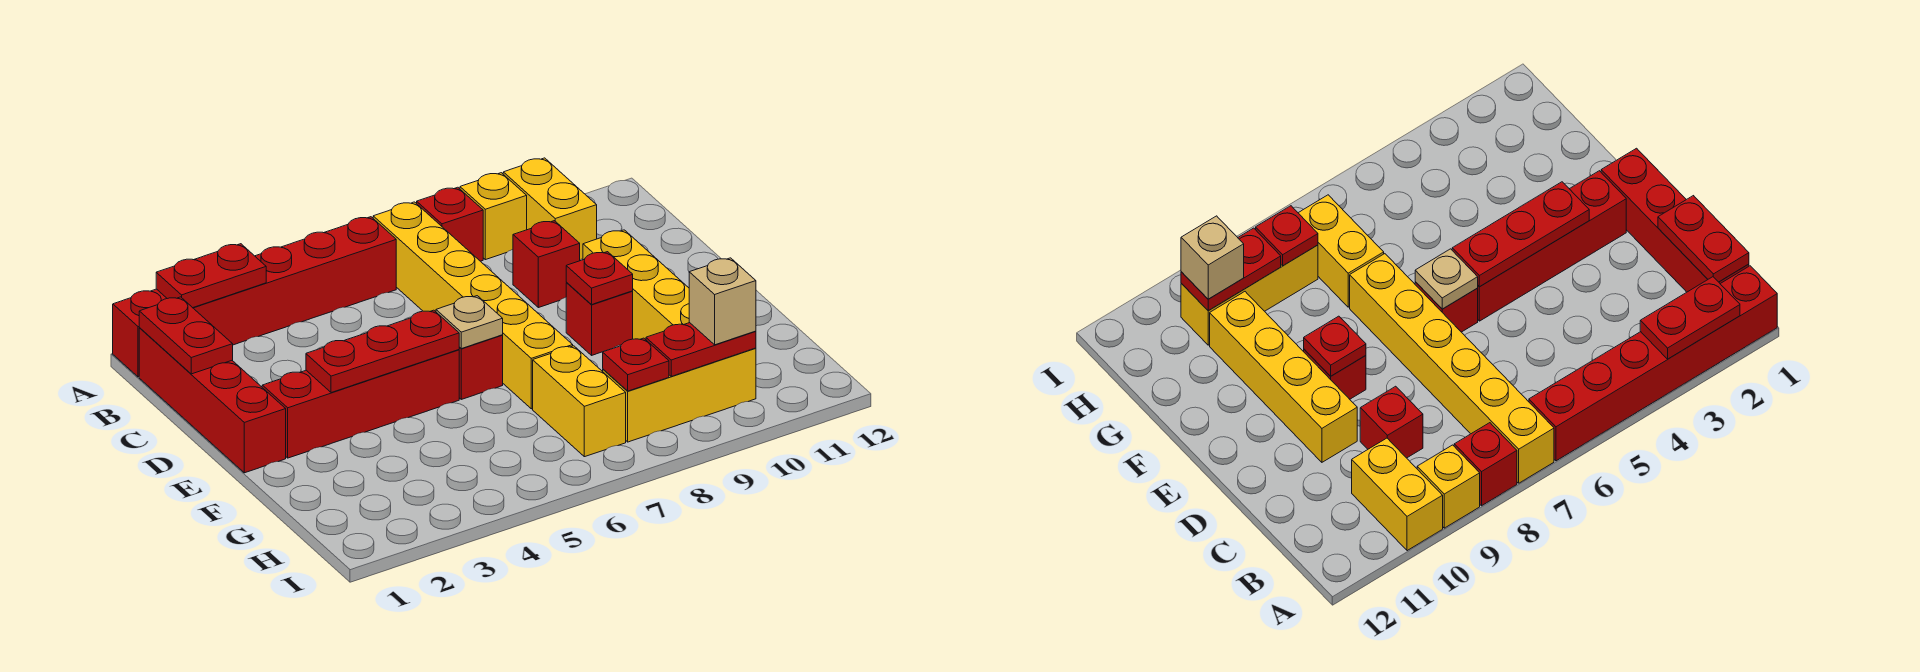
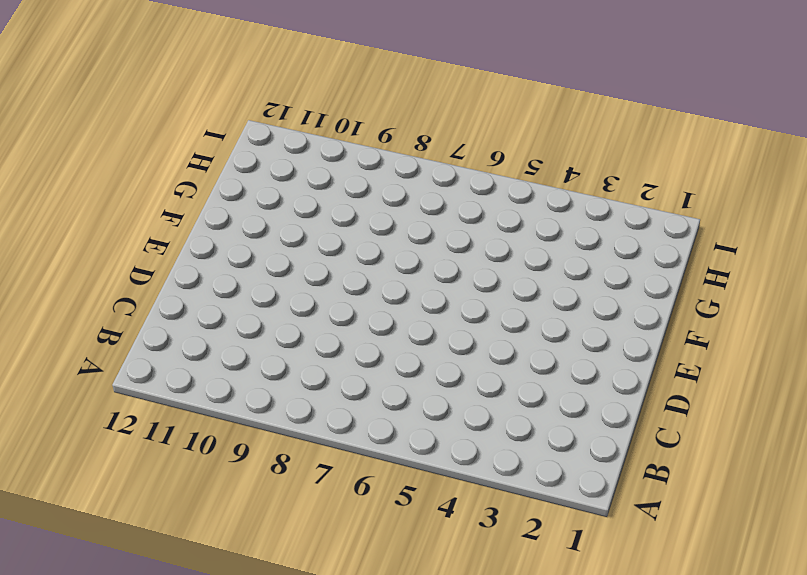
none -> red 1x6 brick [113,217,396,377]
none -> yellow 1x6 brick [373,202,573,409]
none -> red 1x1 brick [417,187,483,261]

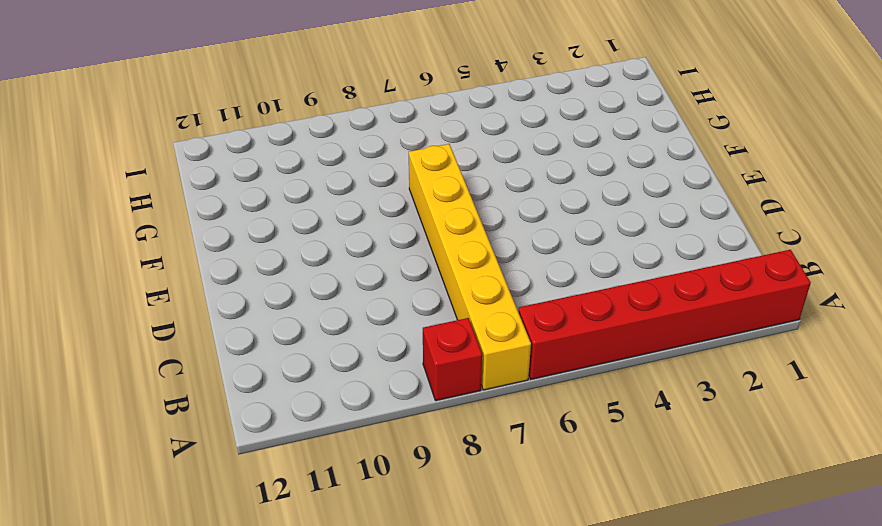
none -> yellow 1x1 brick [460,173,527,260]
none -> yellow 1x2 brick [503,158,597,260]
none -> red 1x4 brick [139,328,286,473]

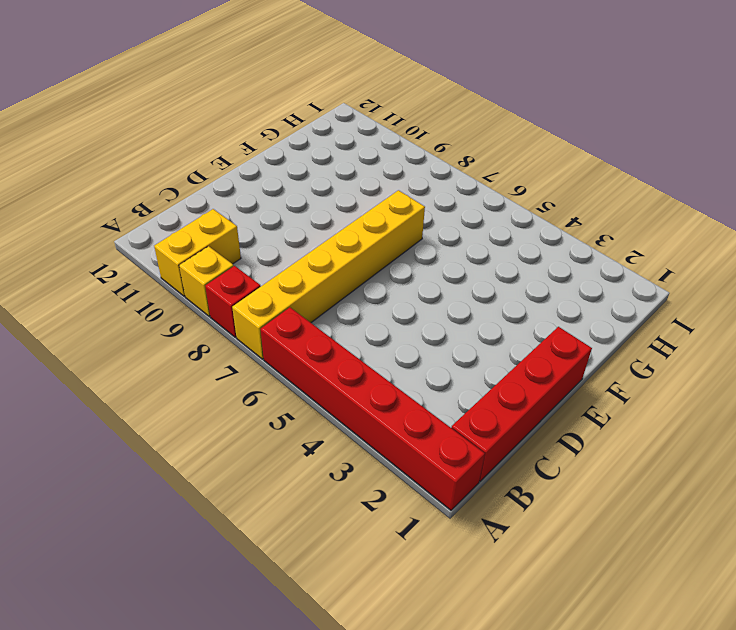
none -> red 1x1 brick [513,221,580,308]
none -> yellow 1x4 brick [583,230,690,340]
none -> red 1x4 brick [262,350,459,458]

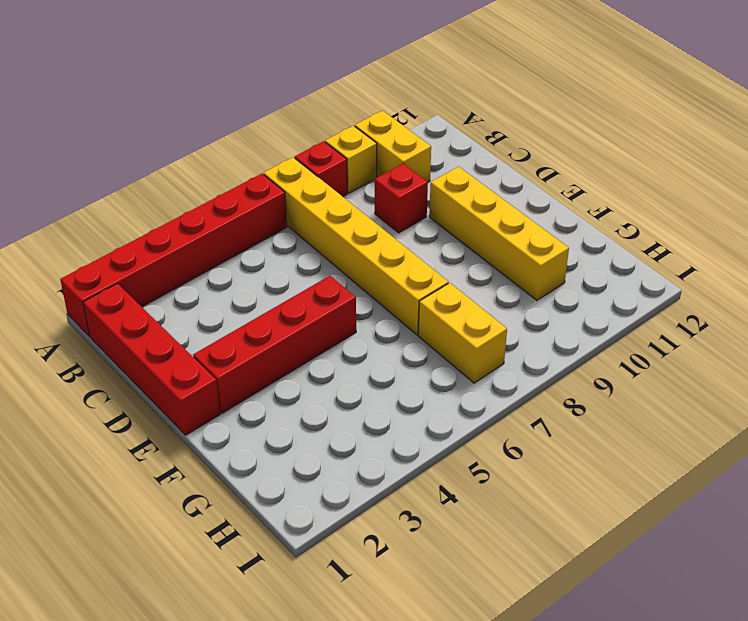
none -> red 1x1 brick [459,335,503,399]
none -> red 1x1 brick [566,283,633,355]
none -> yellow 1x3 brick [603,348,756,442]

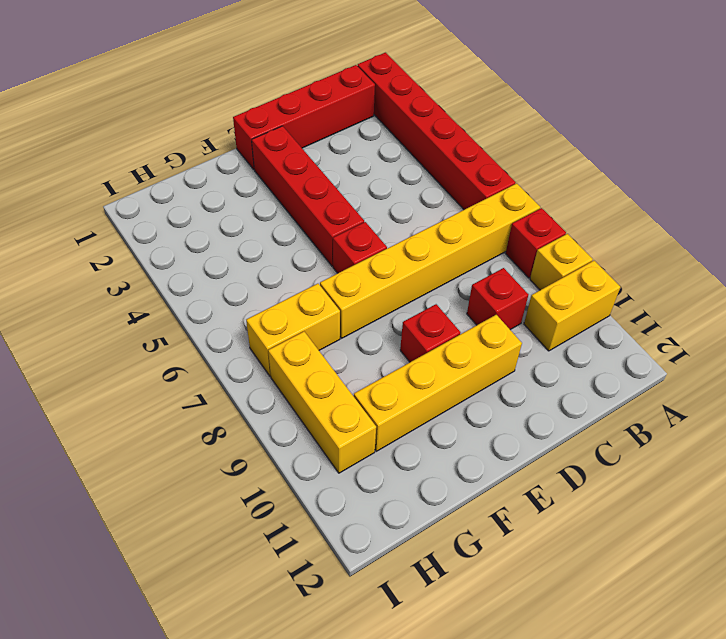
none -> red 1x2 plate [156,244,266,308]
none -> red 1x2 plate [139,297,233,374]
none -> red 1x3 plate [306,310,459,393]

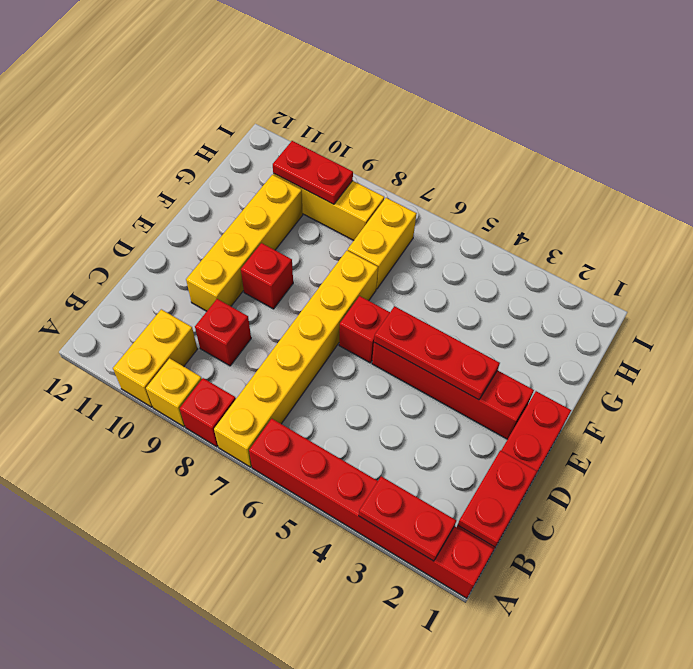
none -> tan 1x1 plate [436,296,503,349]
none -> red 1x1 plate [566,252,633,304]
none -> red 1x1 plate [603,338,669,391]

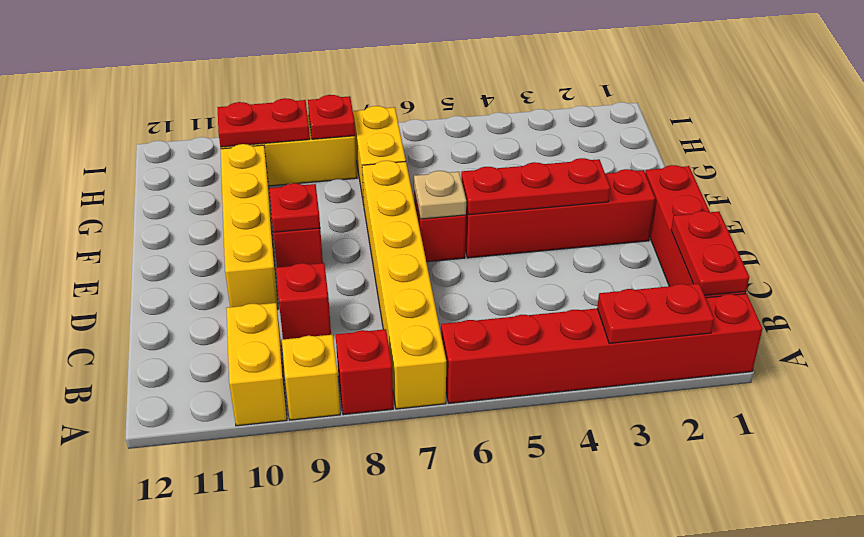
none -> tan 1x1 brick [689,258,756,345]

